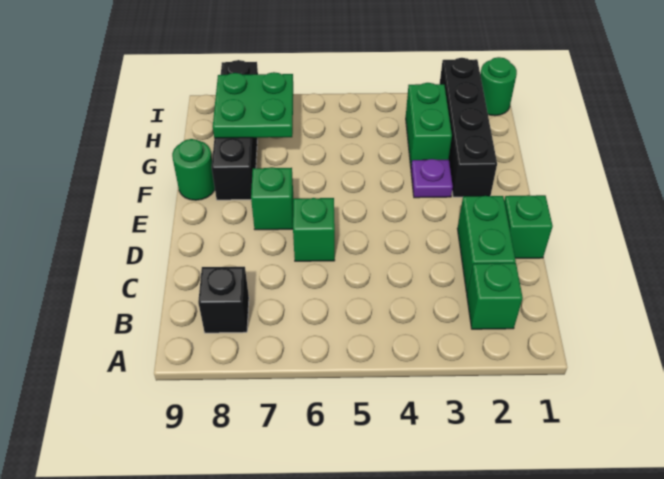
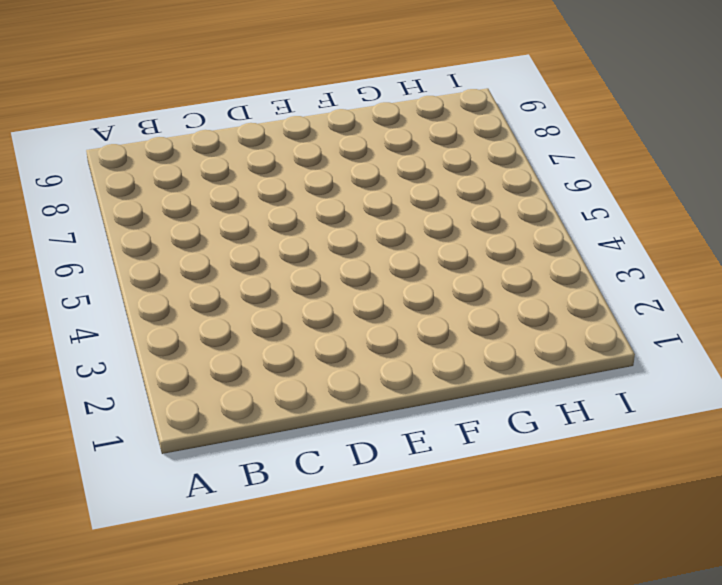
none -> green 1x1 brick [467,263,523,329]
none -> black 1x1 brick [198,267,249,333]
none -> green 1x2 brick [457,196,516,293]

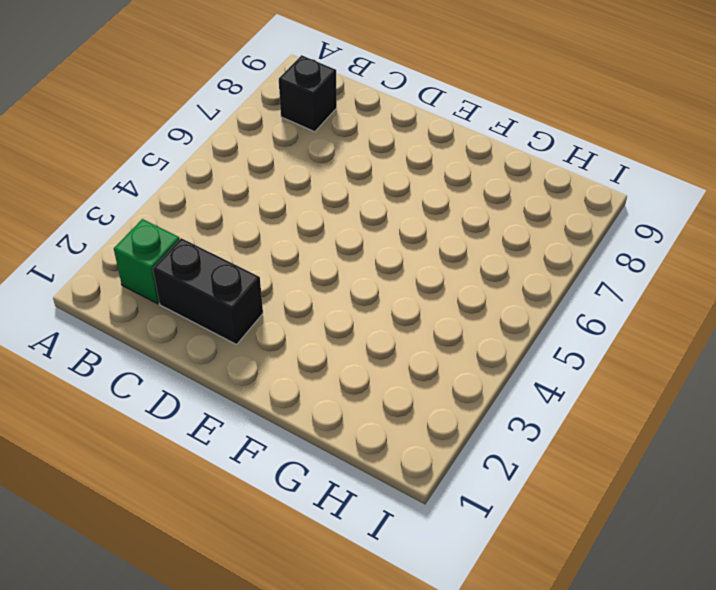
black 1x2 brick [153,238,263,344] -> green 1x2 brick [457,196,516,293]
none -> green 1x1 brick [504,195,553,258]
none -> green 1x1 brick [293,198,335,261]
none -> green 1x1 brick [251,167,293,230]

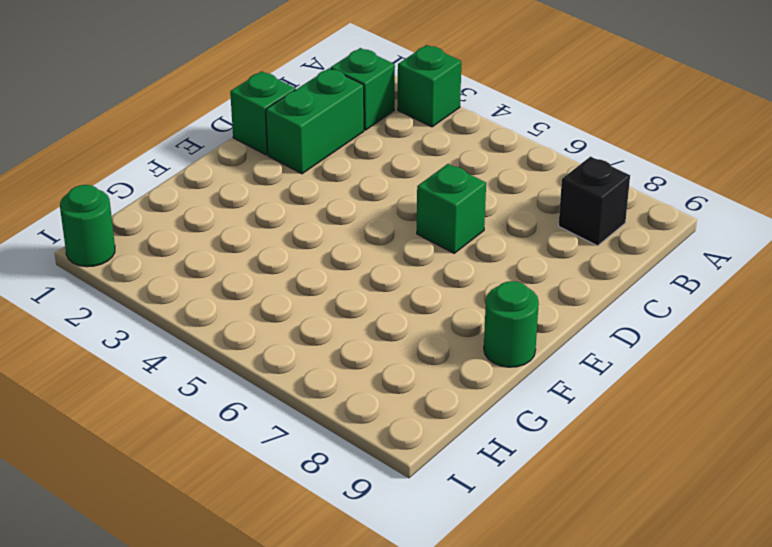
green 1x1 brick [398,45,461,127] -> green 1x1 brick moved to [251,167,293,230]
none -> black 1x4 brick [440,58,497,197]
none -> purple 1x1 plate [411,159,453,198]
none -> black 1x4 brick [212,60,258,200]

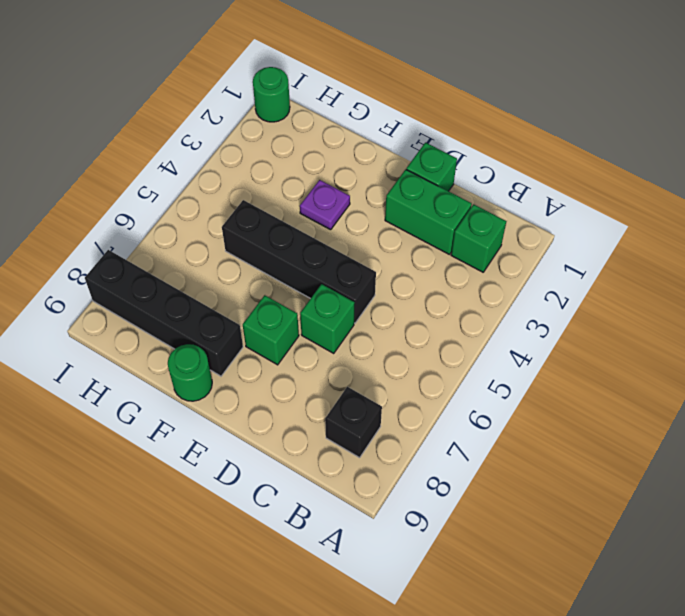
black 1x4 brick [222,200,376,323] -> black 1x4 brick moved to [440,58,497,197]
none -> green 1x2 brick [406,83,452,166]
none -> green 2x2 plate [213,72,293,138]

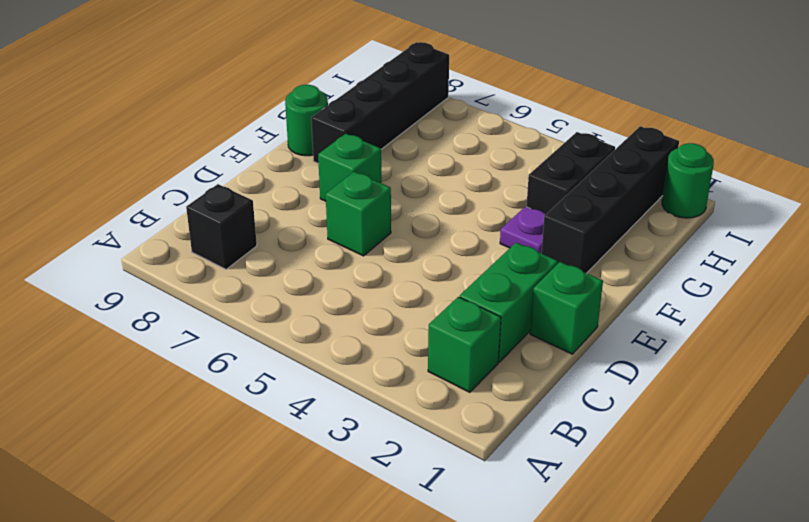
black 1x2 brick [526,132,615,214] -> green 1x2 brick [406,83,452,166]
none -> green 2x2 plate [213,72,293,138]

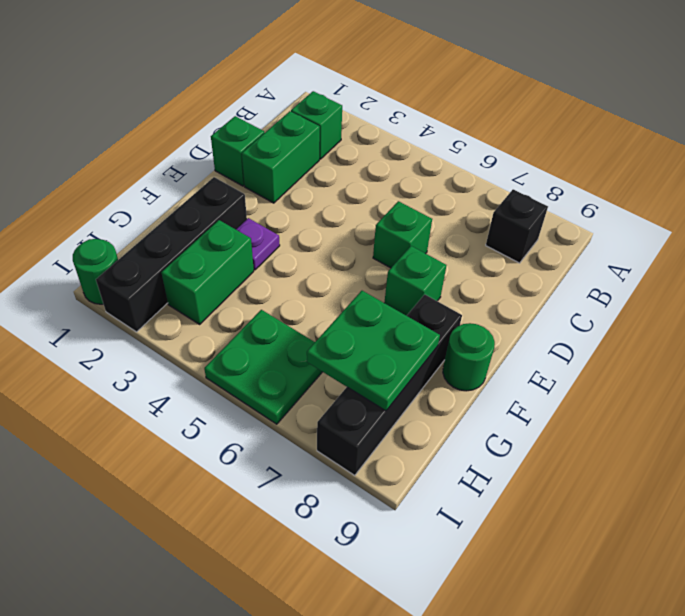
green 2x2 plate [204,310,322,424] -> none

